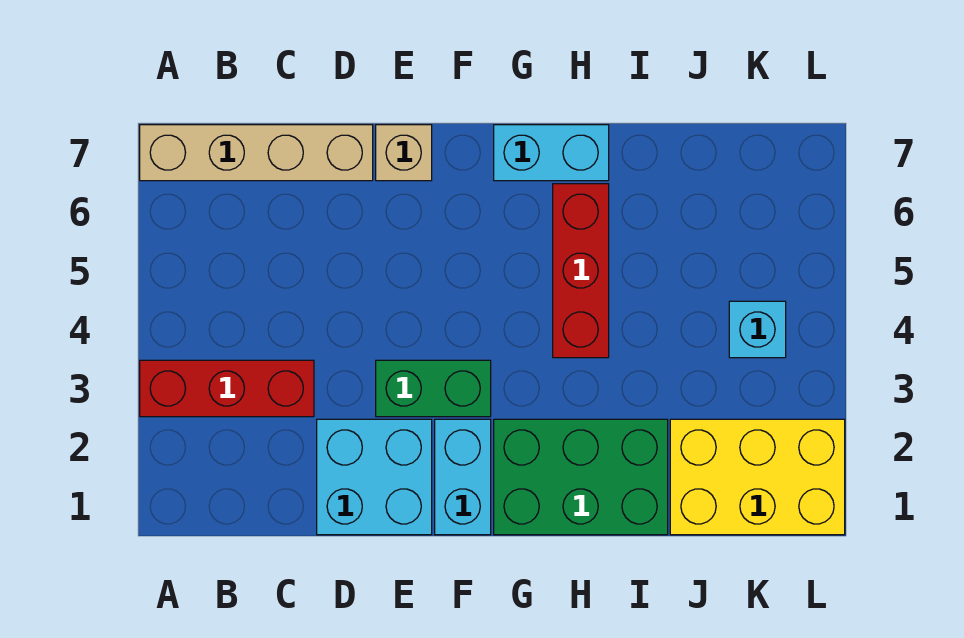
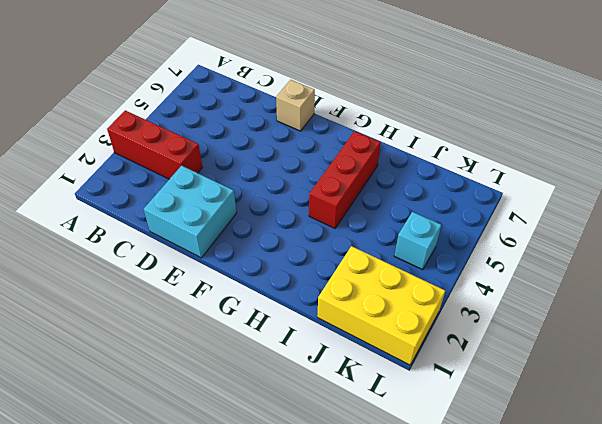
none -> tan 1x4 brick [140,125,373,181]
none -> green 1x2 brick [376,360,491,417]

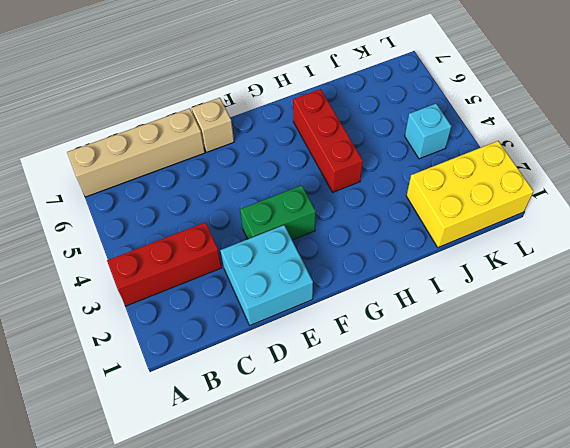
none -> cyan 1x2 brick [435,419,491,535]
none -> green 2x3 brick [494,419,668,535]

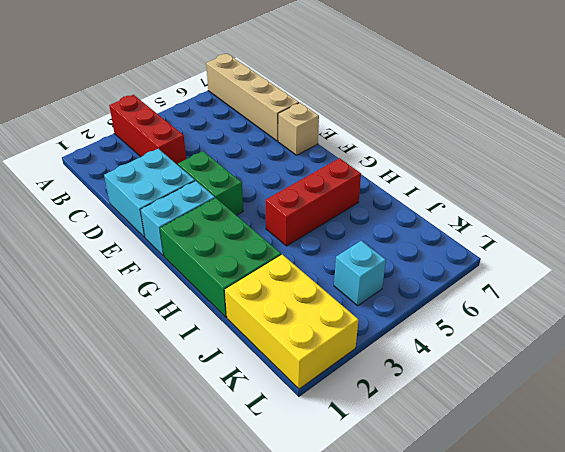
none -> cyan 1x2 brick [494,125,609,181]

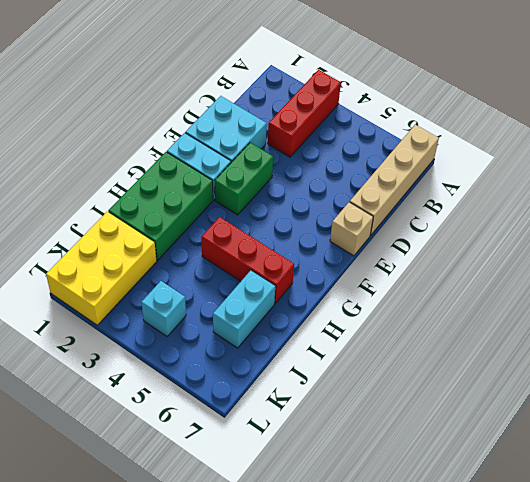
cyan 1x2 brick [213,270,276,348] -> cyan 1x2 brick moved to [494,125,609,181]

